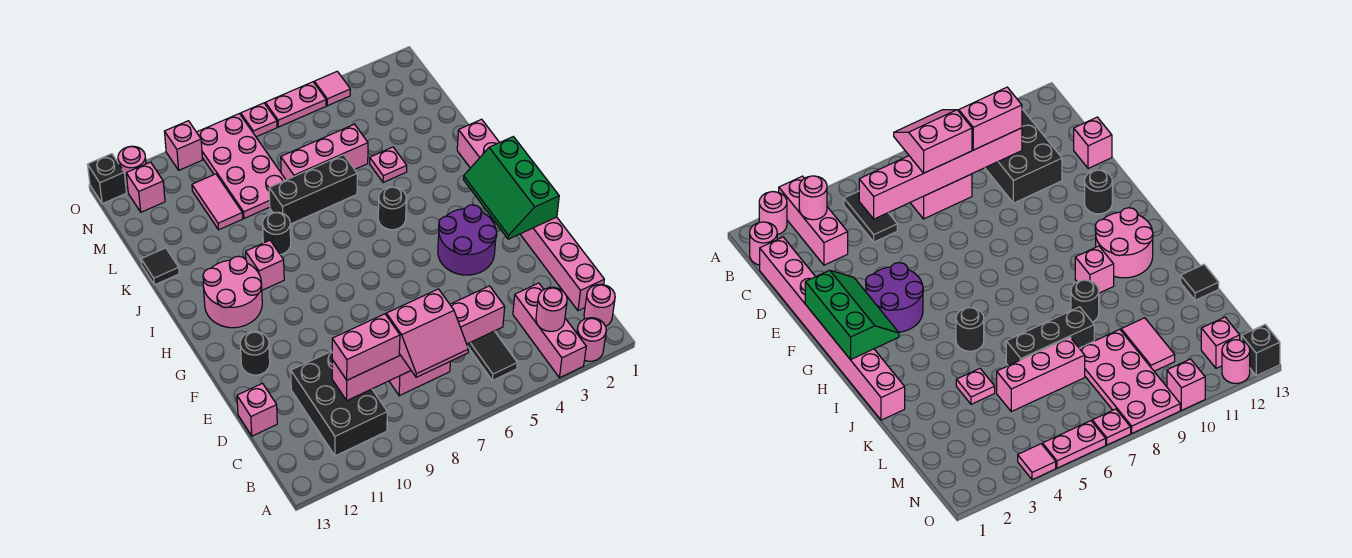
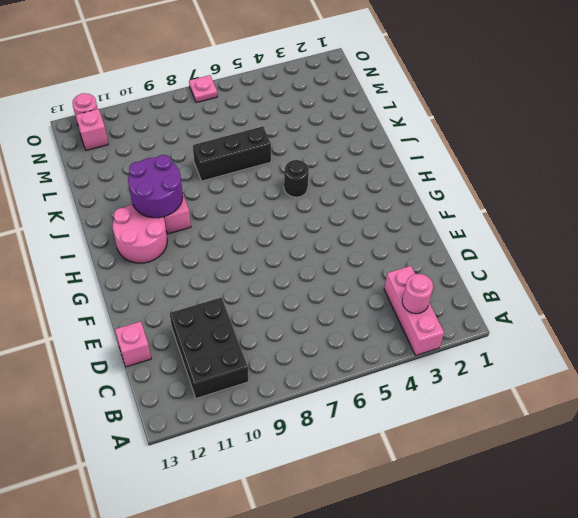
purple 2x2 round brick [128,155,183,218] -> purple 2x2 round brick moved to [438,205,497,275]
none -> pink 1x1 round brick [577,318,606,361]
none -> pink 1x1 round brick [584,284,615,326]
none -> black 1x2 tile [467,331,517,381]
none -> pink 1x8 brick [457,119,604,311]

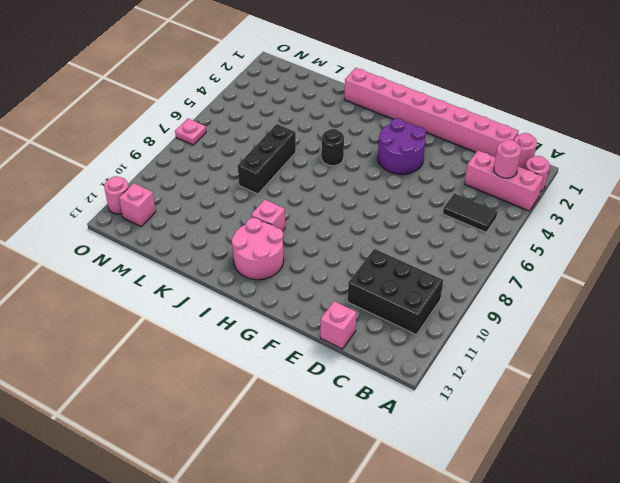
none -> pink 1x2 brick [389,362,450,396]
none -> black 1x1 round brick [240,331,270,375]
none -> black 1x1 round brick [263,212,291,255]
none -> pink 1x1 plate [370,147,407,183]

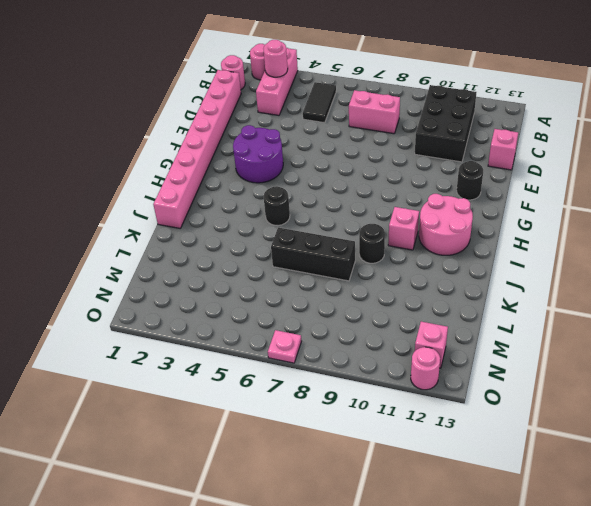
none -> pink 1x1 plate [370,147,407,183]
none -> black 1x1 tile [141,248,179,285]
none -> pink 1x3 brick [281,124,368,180]
none -> pink 2x4 plate [197,114,286,218]

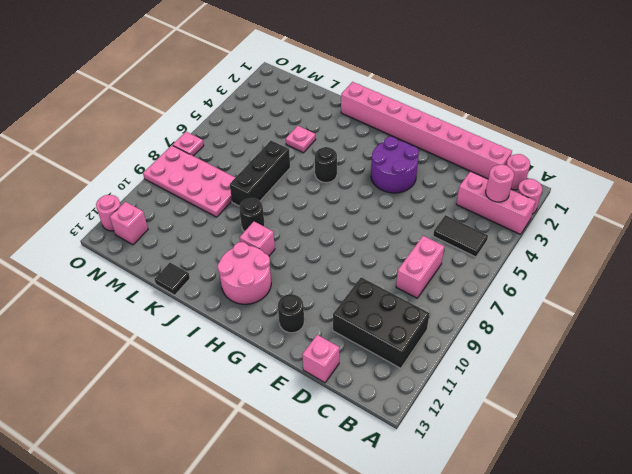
none -> pink 1x3 brick [281,124,368,180]
none -> pink 1x2 tile [192,174,243,230]
none -> pink 1x1 tile [314,71,350,106]
none -> pink 1x2 plate [265,82,326,127]

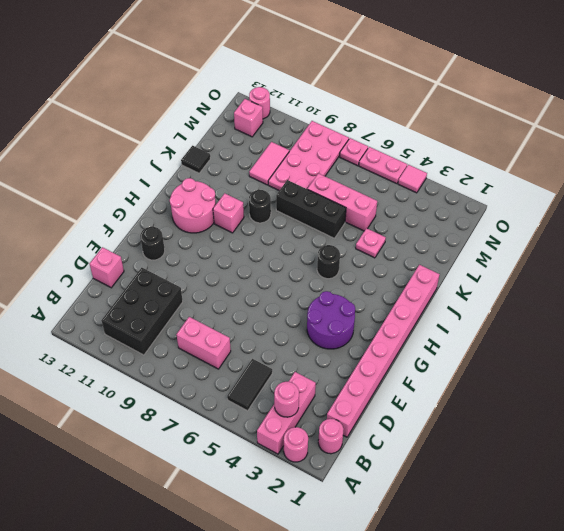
none -> pink 1x1 brick [164,121,203,170]
none -> black 1x1 brick [88,154,126,204]
none -> pink 1x6 brick [332,286,505,401]
none -> green 2x3 slope [463,137,559,239]

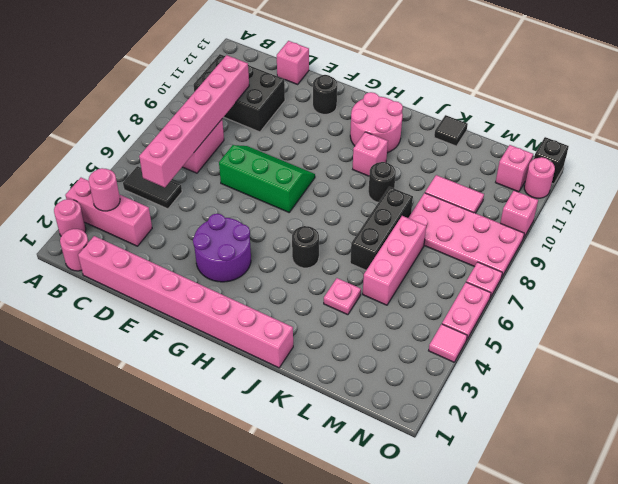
green 2x3 slope [219,145,315,212] -> green 2x3 slope moved to [463,137,559,239]
none -> pink 2x2 slope [386,289,468,377]
none -> pink 1x2 brick [332,314,400,380]

